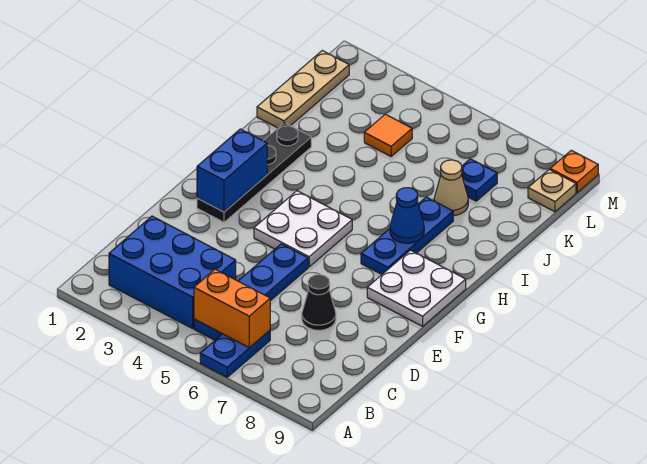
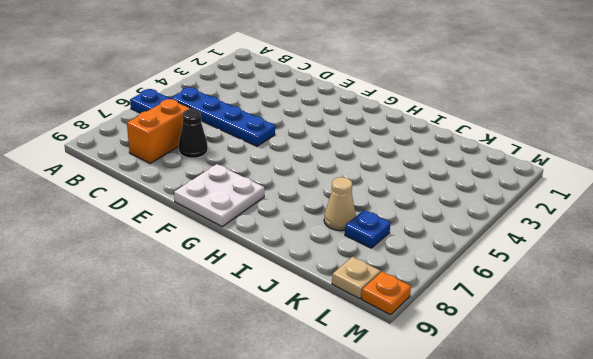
orange 1x2 brick [127,99,190,163] -> orange 1x2 brick moved to [194,269,270,348]
none -> blue 2x3 brick [109,216,236,329]
none -> black 1x4 plate [197,123,311,222]
none -> white 2x2 plate [254,191,352,267]

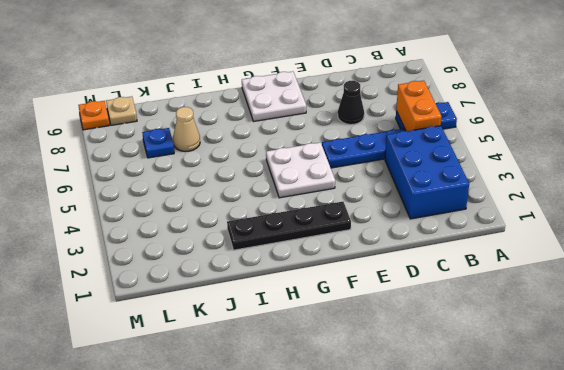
none -> blue 1x3 plate [361,197,453,274]
none -> tan 1x3 plate [257,51,349,128]
none -> orange 1x1 tile [364,114,412,156]

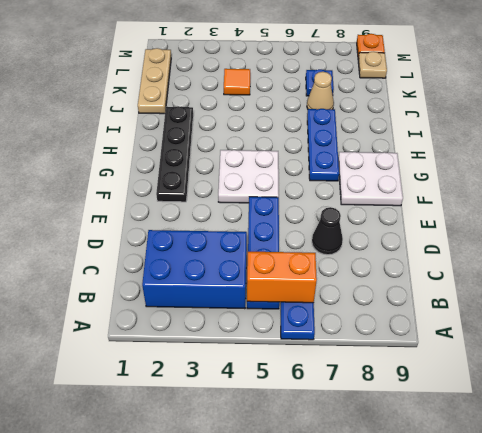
none -> blue 1x2 brick [197,129,267,212]
none -> blue 1x1 cone [390,188,424,243]

